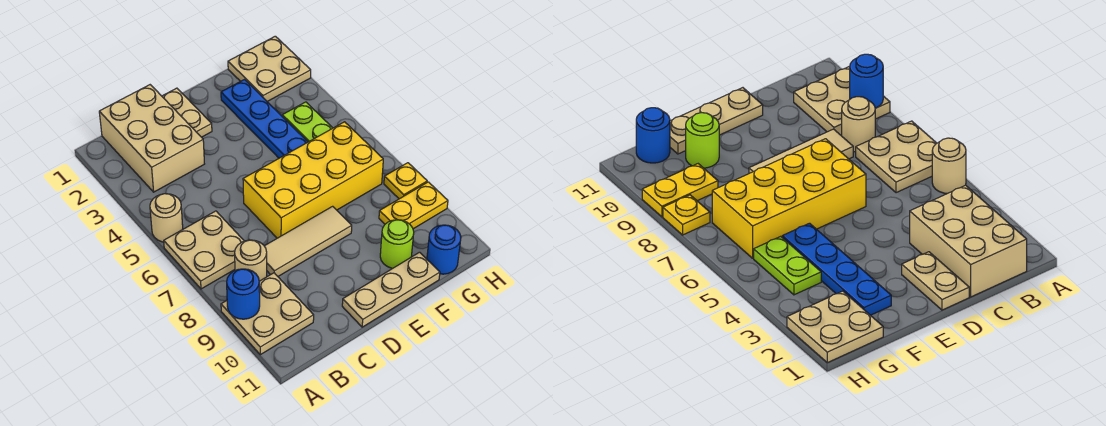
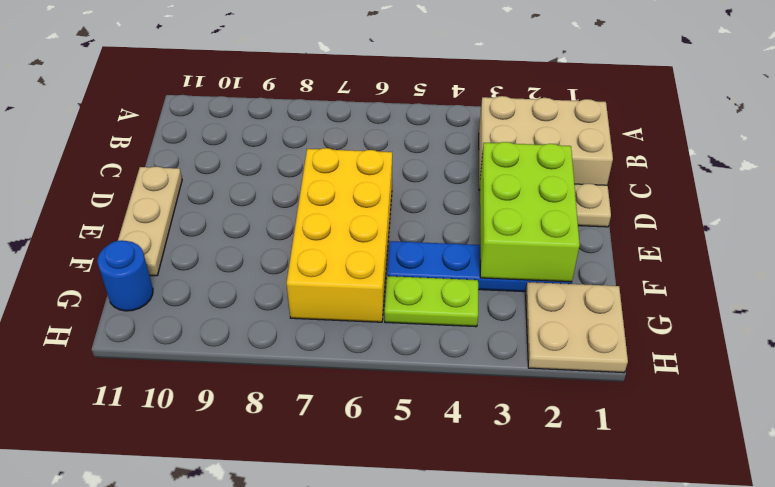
lime 2x3 brick [480,142,580,282] -> none
none -> tan 1x1 round brick [150,194,183,242]
none -> tan 2x2 plate [164,211,244,289]
none -> tan 2x2 plate [221,273,314,355]

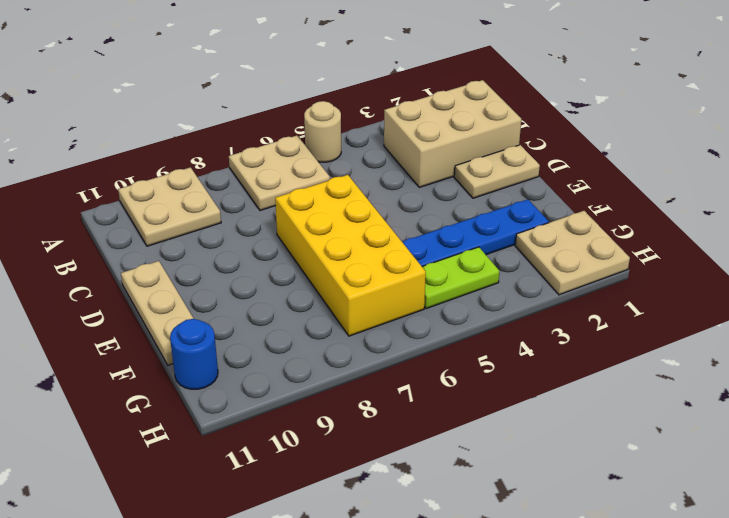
none -> tan 1x1 round brick [235,240,267,281]
none -> tan 1x3 tile [265,206,352,276]
none -> lime 1x1 round brick [380,220,414,268]

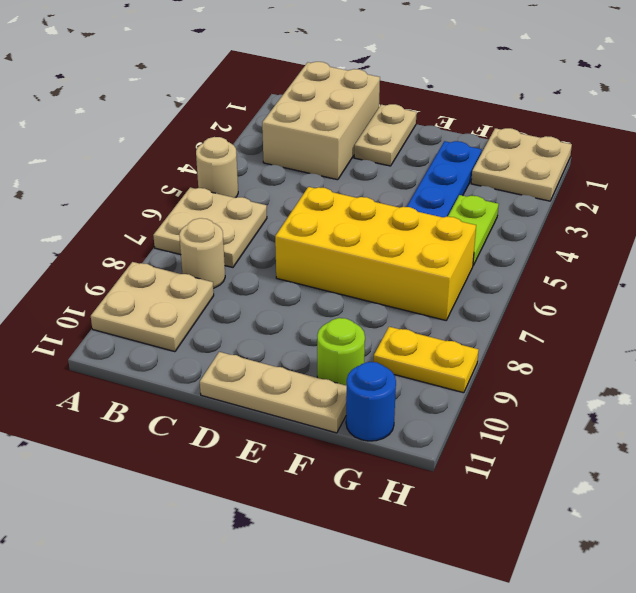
none -> tan 1x3 tile [265,206,352,276]
none -> yellow 1x1 plate [384,163,427,199]
none -> blue 1x1 round brick [227,269,260,319]

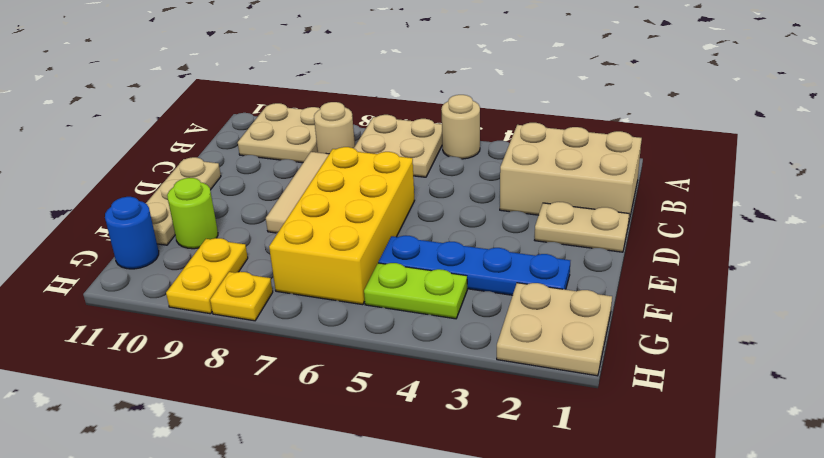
none -> blue 1x1 round brick [227,269,260,319]

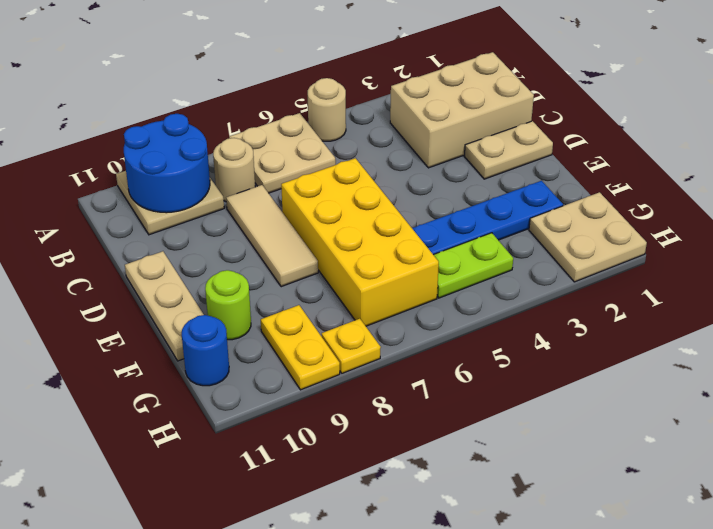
blue 2x2 round brick [124,114,210,213] -> blue 1x1 round brick [227,269,260,319]

